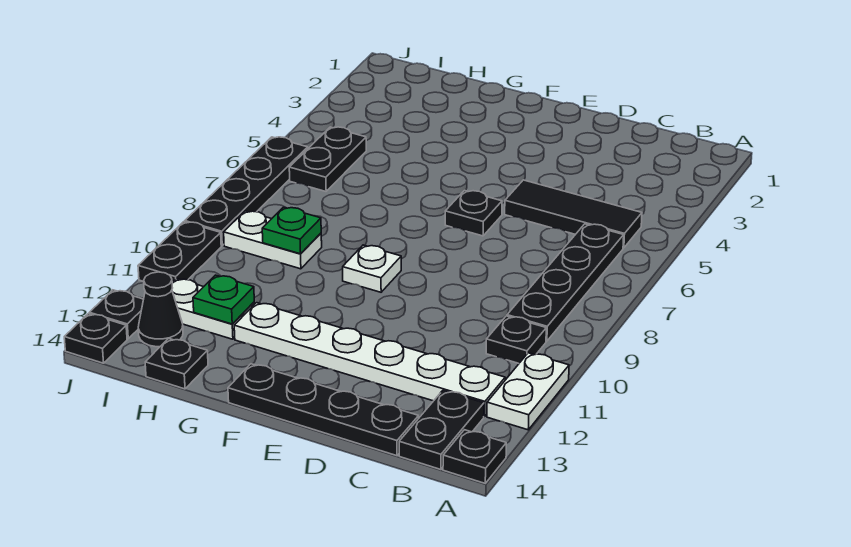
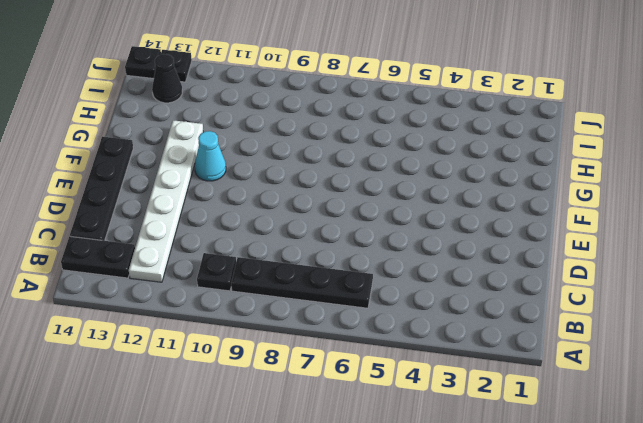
cyan 1x1 cone [195,131,226,181] -> none
none -> white 1x2 plate [487,353,569,430]
none -> black 1x1 plate [443,430,506,483]
none -> black 1x3 tile [505,180,642,248]

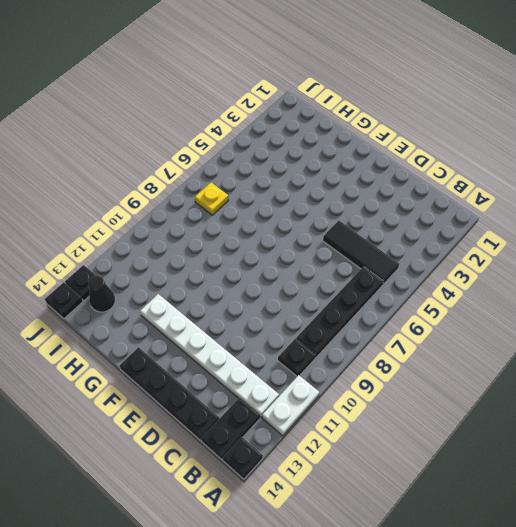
yellow 1x1 plate [195,183,229,215] -> none
none -> black 1x1 plate [445,191,502,236]
none -> white 1x1 plate [343,245,401,292]
none -> white 1x2 plate [224,211,322,269]

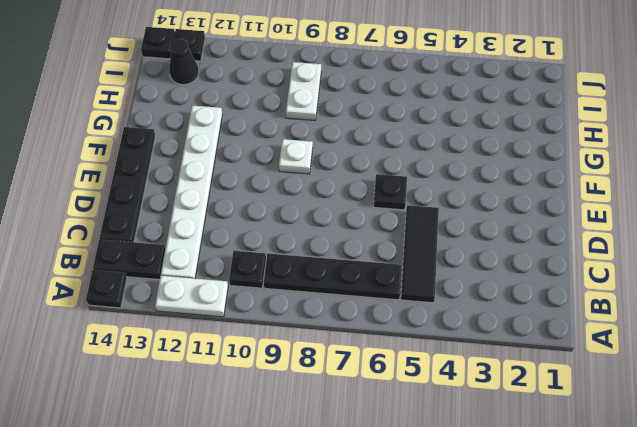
none -> white 1x2 plate [172,279,255,339]
none -> black 1x1 plate [145,338,208,389]
none -> black 1x2 plate [289,127,366,191]

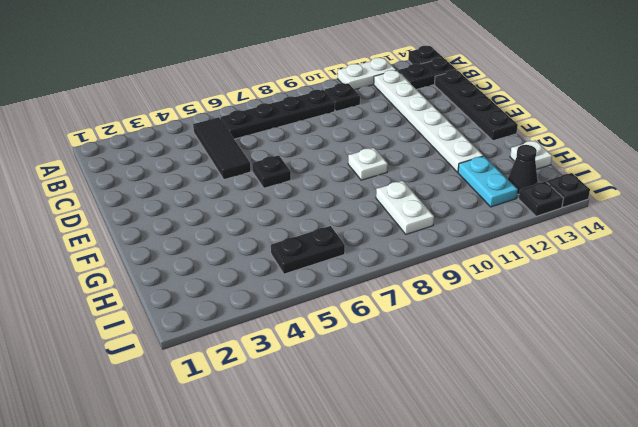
cyan 1x2 plate [458,156,518,207] -> white 1x2 plate [172,279,255,339]
white 1x1 plate [510,140,552,169] -> black 1x1 plate [145,338,208,389]
none -> black 1x4 plate [185,137,308,246]
none -> black 1x2 plate [138,222,221,282]
none -> green 1x1 plate [262,207,321,254]

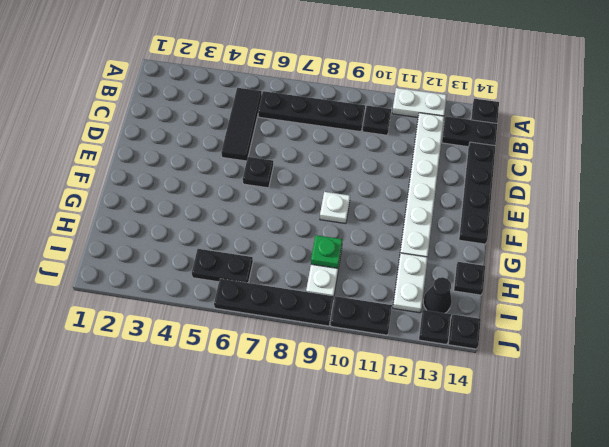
none -> green 1x1 plate [193,275,254,324]

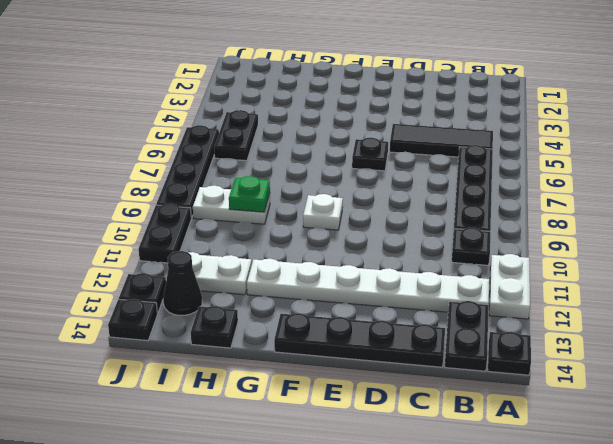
none -> green 1x1 plate [193,275,254,324]

